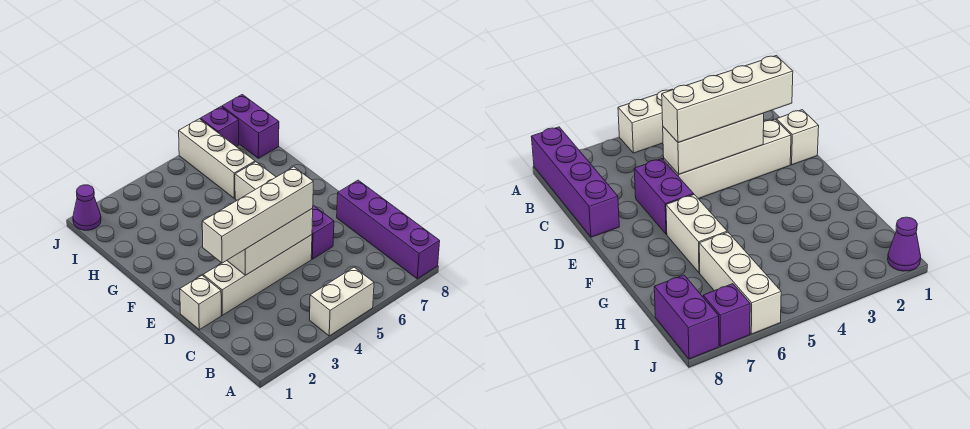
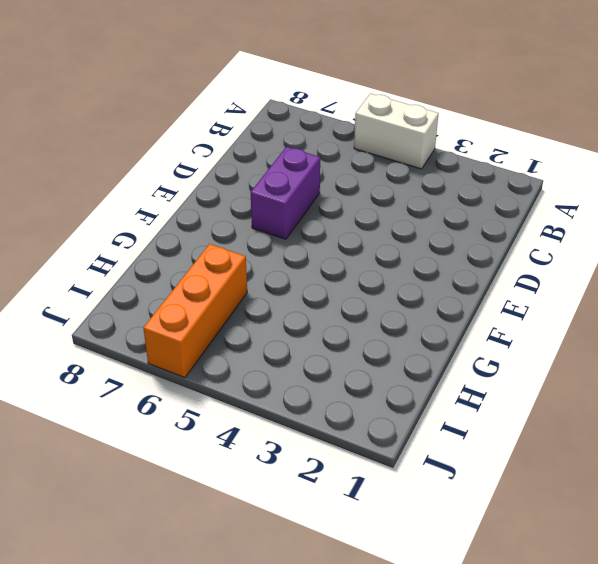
orange 1x3 brick [143,244,247,378] -> white 1x3 brick [179,119,255,198]
none -> purple 1x4 brick [337,180,440,279]
none -> white 1x1 brick [180,275,221,330]
none -> white 1x4 brick [203,235,312,315]

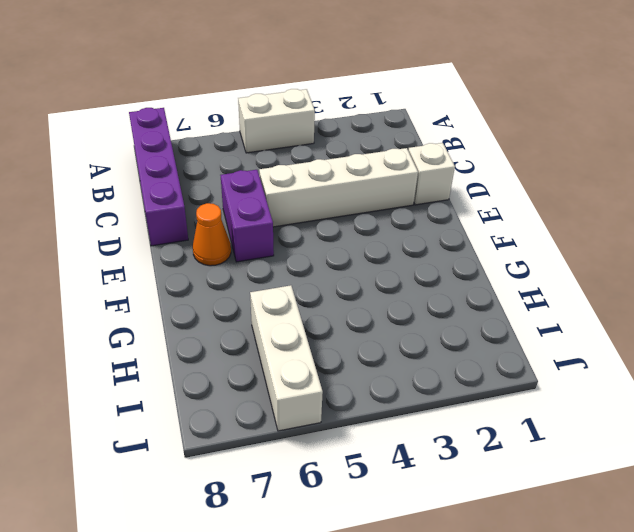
orange 1x1 cone [193,203,231,266] -> none
none -> white 1x2 brick [235,162,276,200]
none -> purple 1x2 brick [222,95,279,158]
none -> purple 1x1 cone [73,185,101,230]

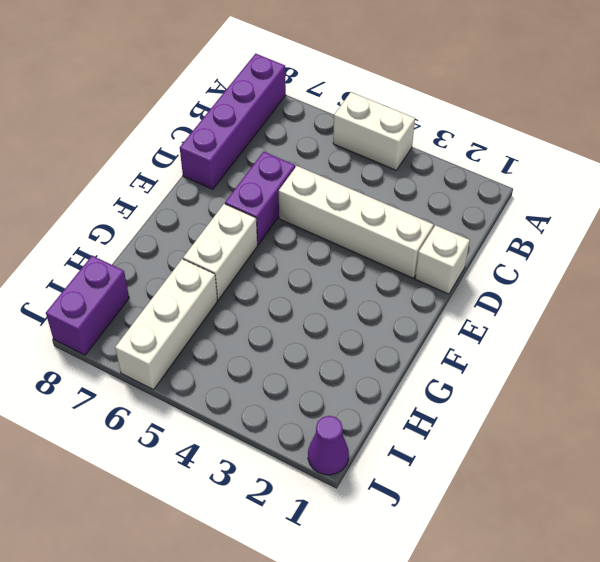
none -> purple 1x1 brick [200,107,239,146]
none -> white 1x3 brick [227,208,313,275]
none -> white 1x4 brick [202,167,313,263]

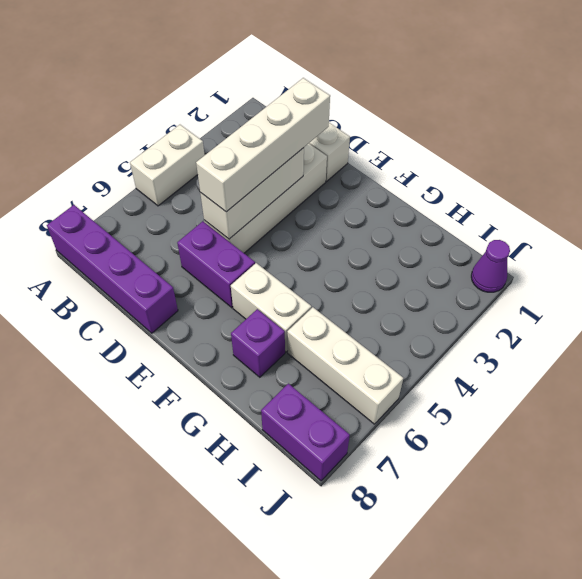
purple 1x1 brick [231,309,285,377] -> purple 1x1 brick moved to [200,107,239,146]

